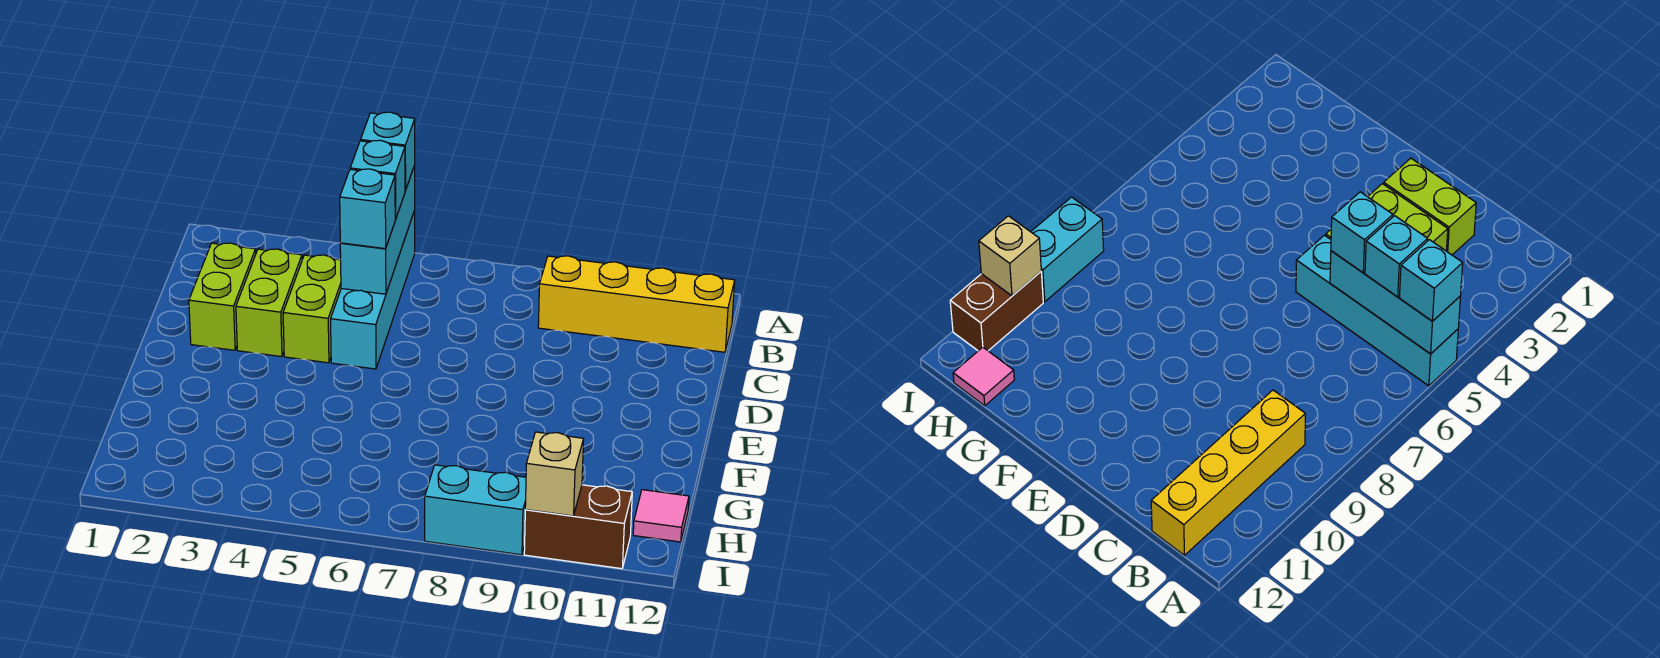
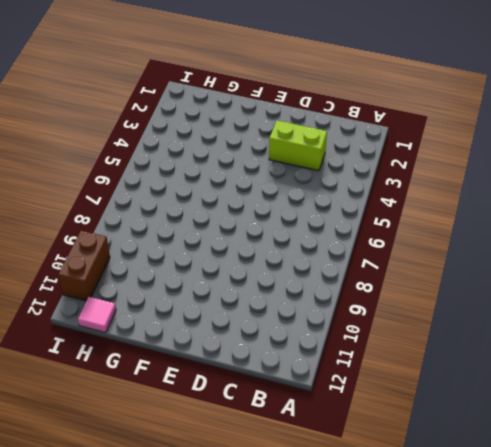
none -> cyan 1x4 brick [331,211,415,369]
none -> yellow 1x4 brick [538,256,735,352]
none -> lime 1x2 brick [189,243,256,350]

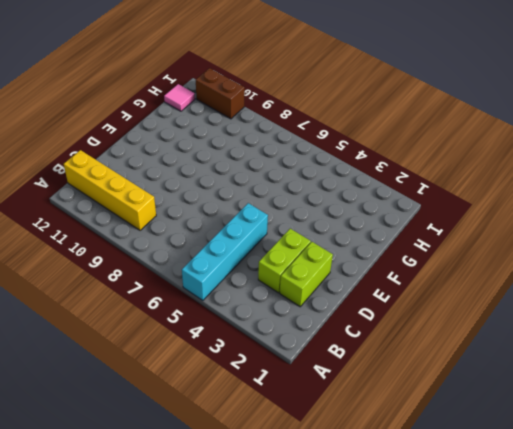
none -> lime 1x2 brick [283,255,341,363]
none -> cyan 1x2 brick [425,465,526,555]
none -> cyan 1x3 brick [340,165,415,294]

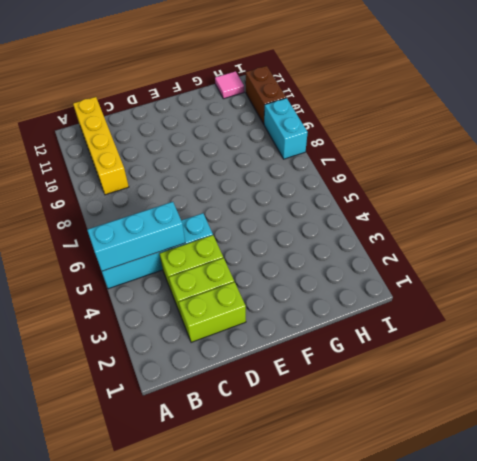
none -> tan 1x1 brick [525,432,584,516]
none -> cyan 1x1 brick [361,112,415,191]
none -> cyan 1x1 brick [350,140,405,219]

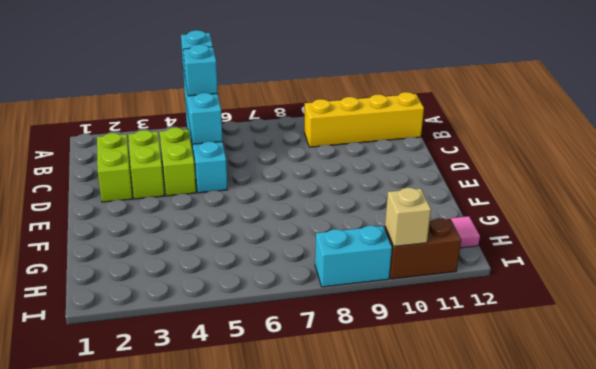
none -> cyan 1x1 brick [340,169,395,249]

